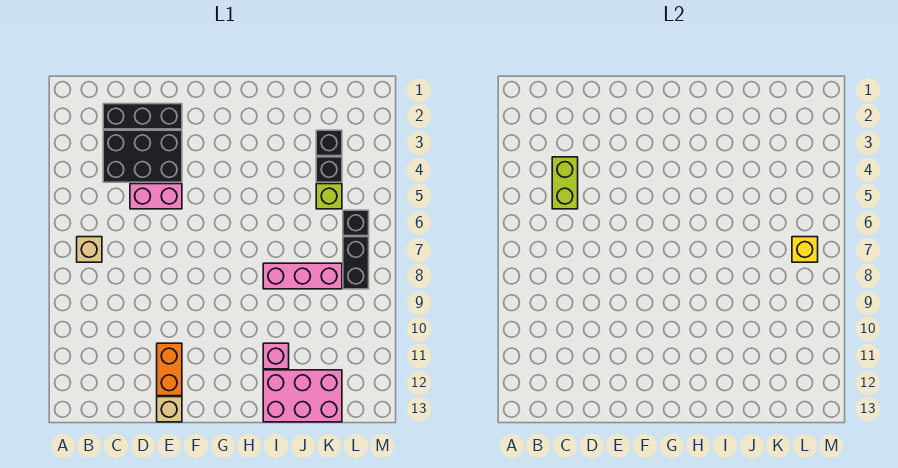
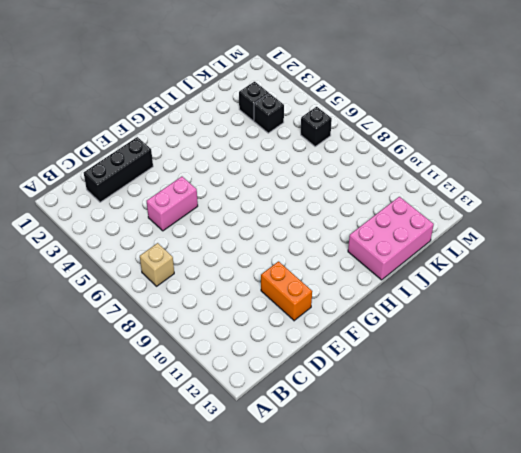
none -> black 2x3 brick [103,130,182,182]
none -> tan 1x1 brick [157,397,182,422]
none -> pink 1x3 brick [263,263,342,289]

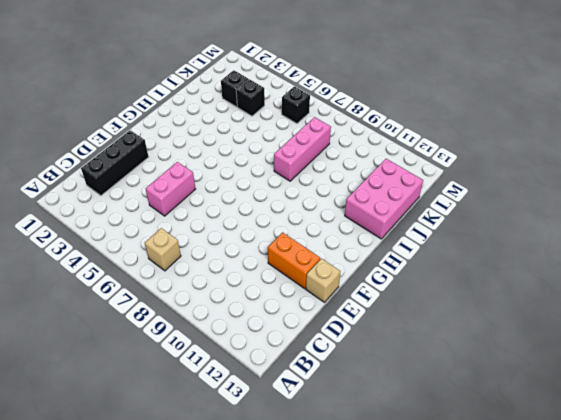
none -> black 2x3 brick [103,130,182,182]
none -> pink 1x1 brick [263,343,289,369]
none -> lime 1x1 brick [316,184,342,209]

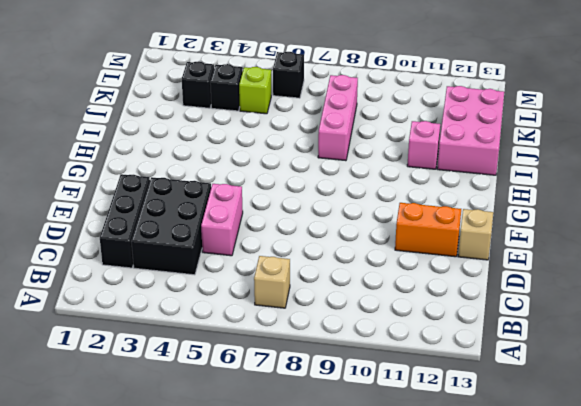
none -> black 1x2 brick [343,237,369,289]
none -> lime 1x2 brick [552,157,578,209]
none -> yellow 1x1 brick [792,237,818,262]

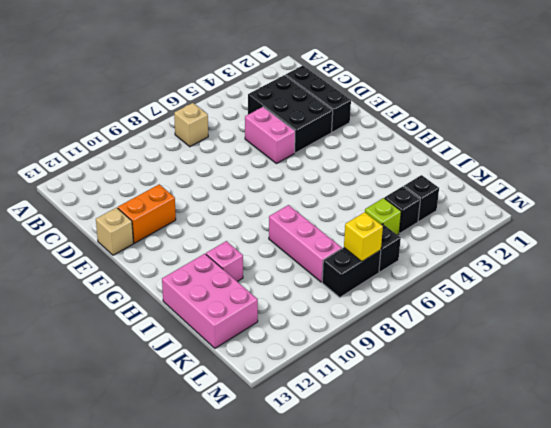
none -> lime 1x2 brick [552,157,578,209]

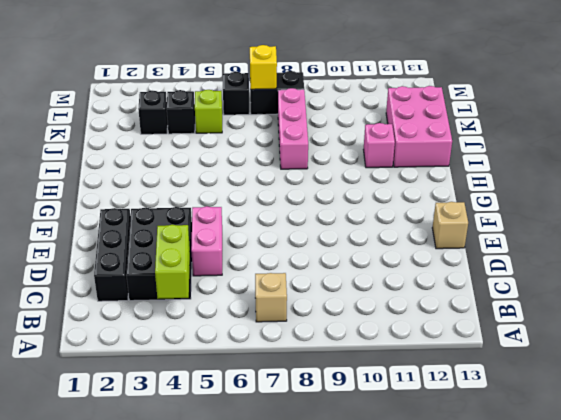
lime 1x2 brick [155,225,190,298] -> lime 1x2 brick turned to [552,157,578,209]
none -> orange 1x2 brick [157,343,182,396]

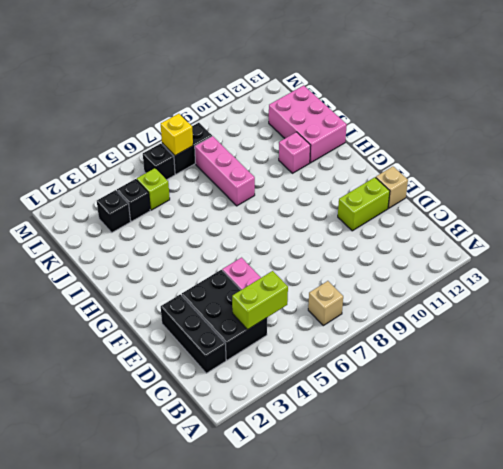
lime 1x2 brick [338,177,390,231] -> orange 1x2 brick [157,343,182,396]

